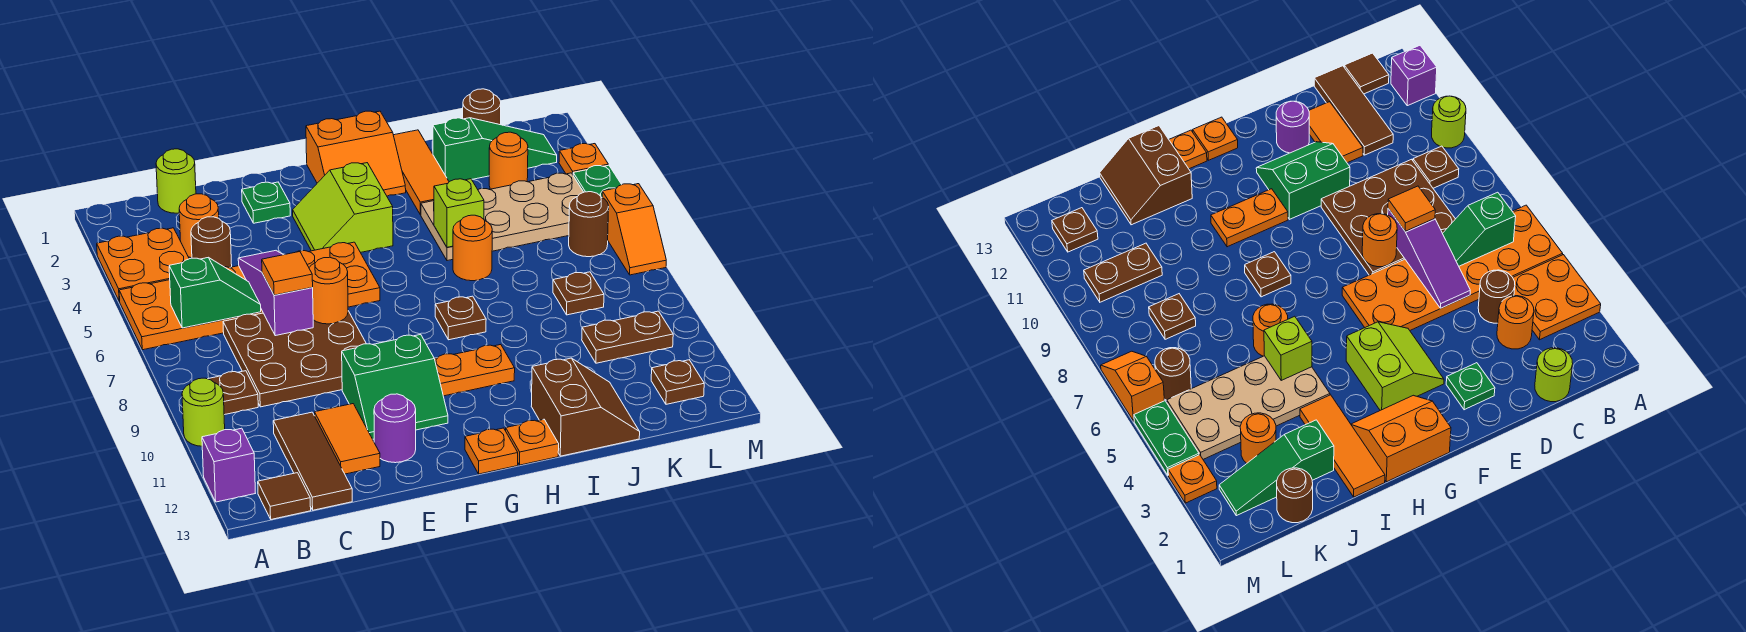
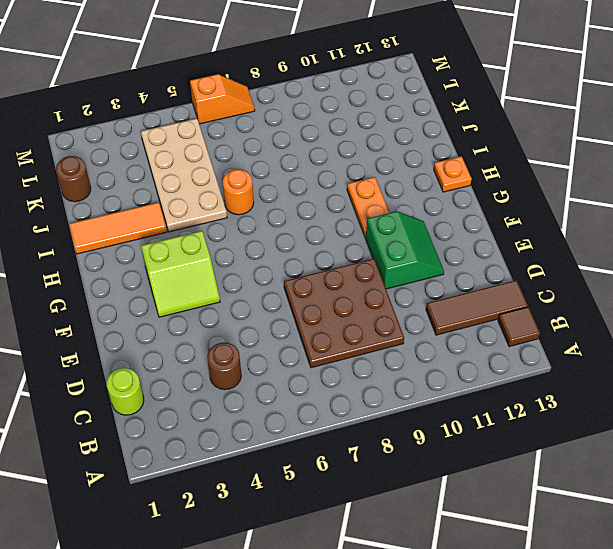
none -> orange 2x2 plate [97,228,189,301]
none -> orange 2x6 plate [119,242,380,350]
none -> lime 1x1 round brick [182,378,225,446]
none -> purple 1x1 brick [202,428,255,502]

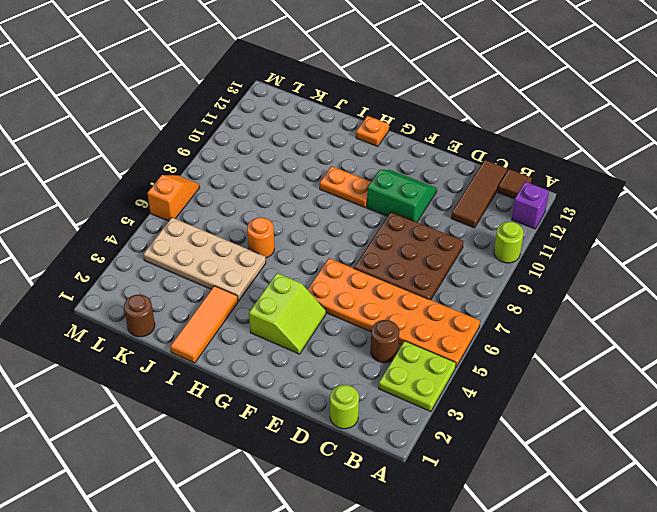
lime 2x2 plate [379,341,456,412] -> orange 2x2 plate [97,228,189,301]
none -> brown 1x1 plate [209,371,258,415]
none -> orange 1x1 round brick [179,194,219,258]
none -> orange 1x2 tile [315,404,380,474]
none -> green 1x1 plate [242,182,290,223]

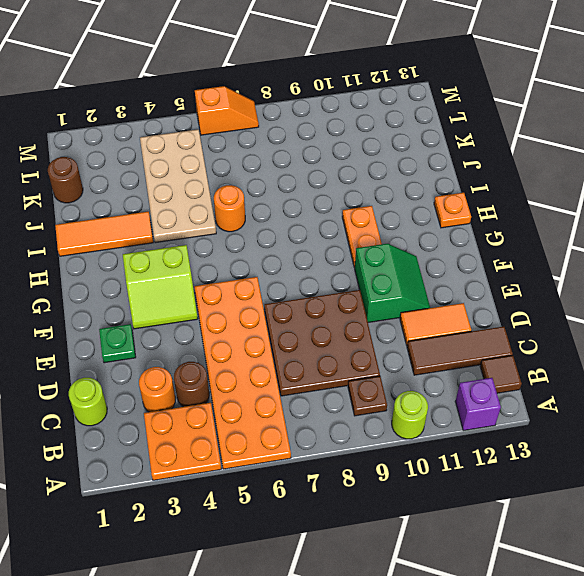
none -> purple 1x1 round brick [374,394,416,463]
none -> orange 2x2 slope [306,111,406,196]
none -> orange 1x1 plate [465,428,518,474]
none -> brown 1x1 plate [435,296,486,340]

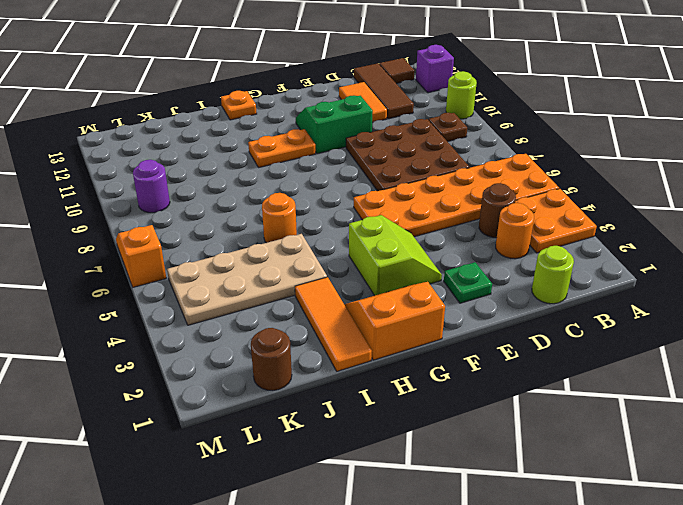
purple 1x1 round brick [133,160,170,213] -> purple 1x1 round brick moved to [374,394,416,463]
none -> orange 1x1 plate [465,428,518,474]
none -> brown 1x1 plate [435,296,486,340]
none -> brown 2x2 slope [531,358,640,456]
none -> green 1x3 slope [433,118,557,182]

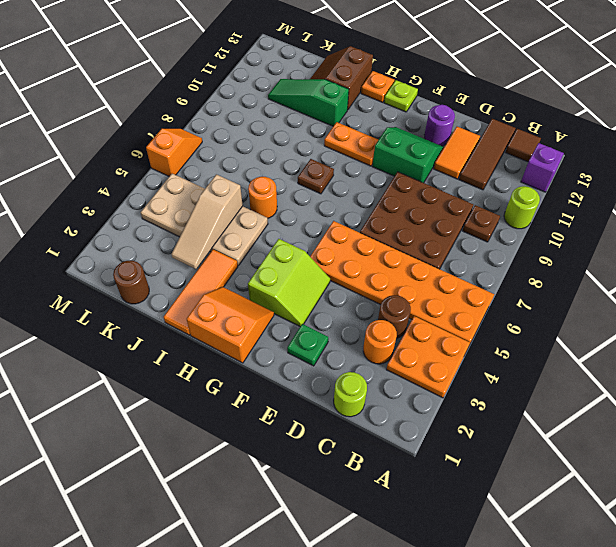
lime 1x1 plate [384,80,418,112] -> orange 1x1 plate [465,428,518,474]
green 1x3 slope [268,79,349,126] -> green 1x3 slope moved to [433,118,557,182]
tan 1x3 slope [171,174,243,269] -> none
none -> orange 1x1 round brick [489,132,528,189]
none -> brown 1x1 plate [553,272,604,315]
none -> brown 1x2 plate [582,311,673,363]
none -> brown 1x1 round brick [569,192,609,257]

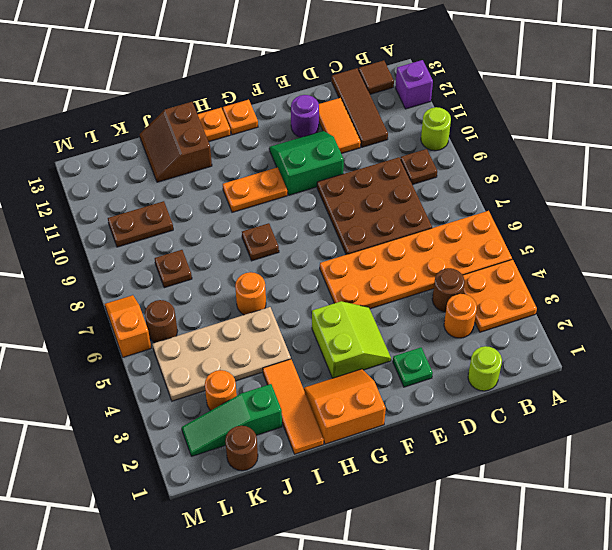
none -> brown 1x1 plate [651,360,704,404]
none -> orange 1x1 plate [559,143,608,174]
none -> green 1x2 plate [573,165,622,197]
none -> green 1x2 slope [169,257,261,328]

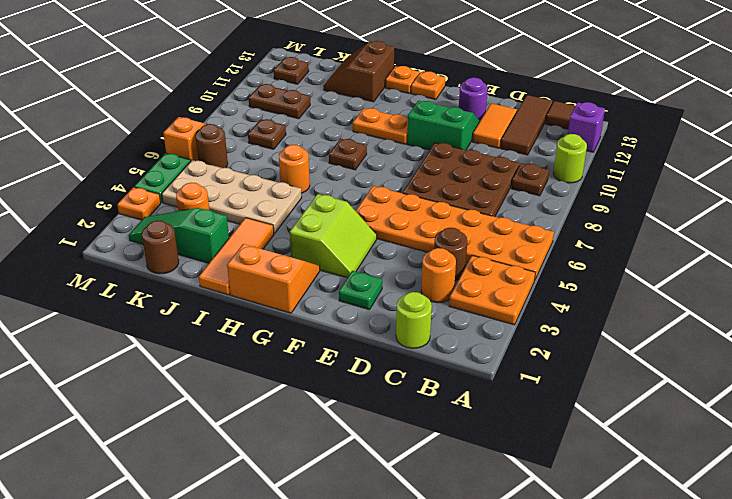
none -> green 1x2 slope [169,257,261,328]
none -> purple 1x3 slope [238,251,313,336]
none -> orange 1x1 round brick [309,257,348,324]
none -> lime 1x1 brick [434,179,484,247]

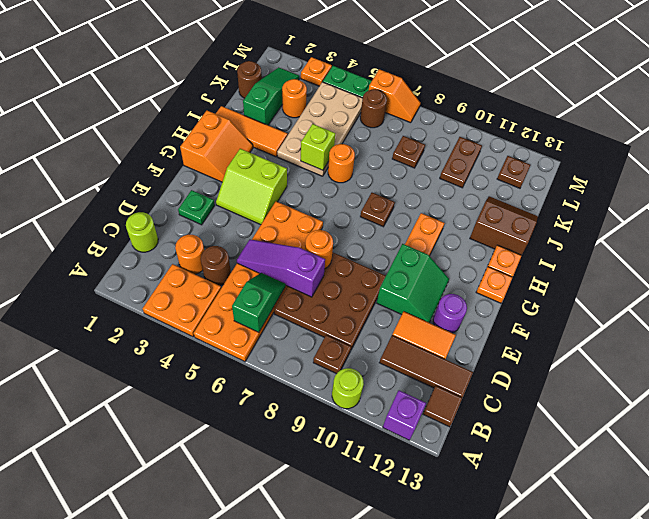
none -> orange 1x1 tile [262,252,313,295]

